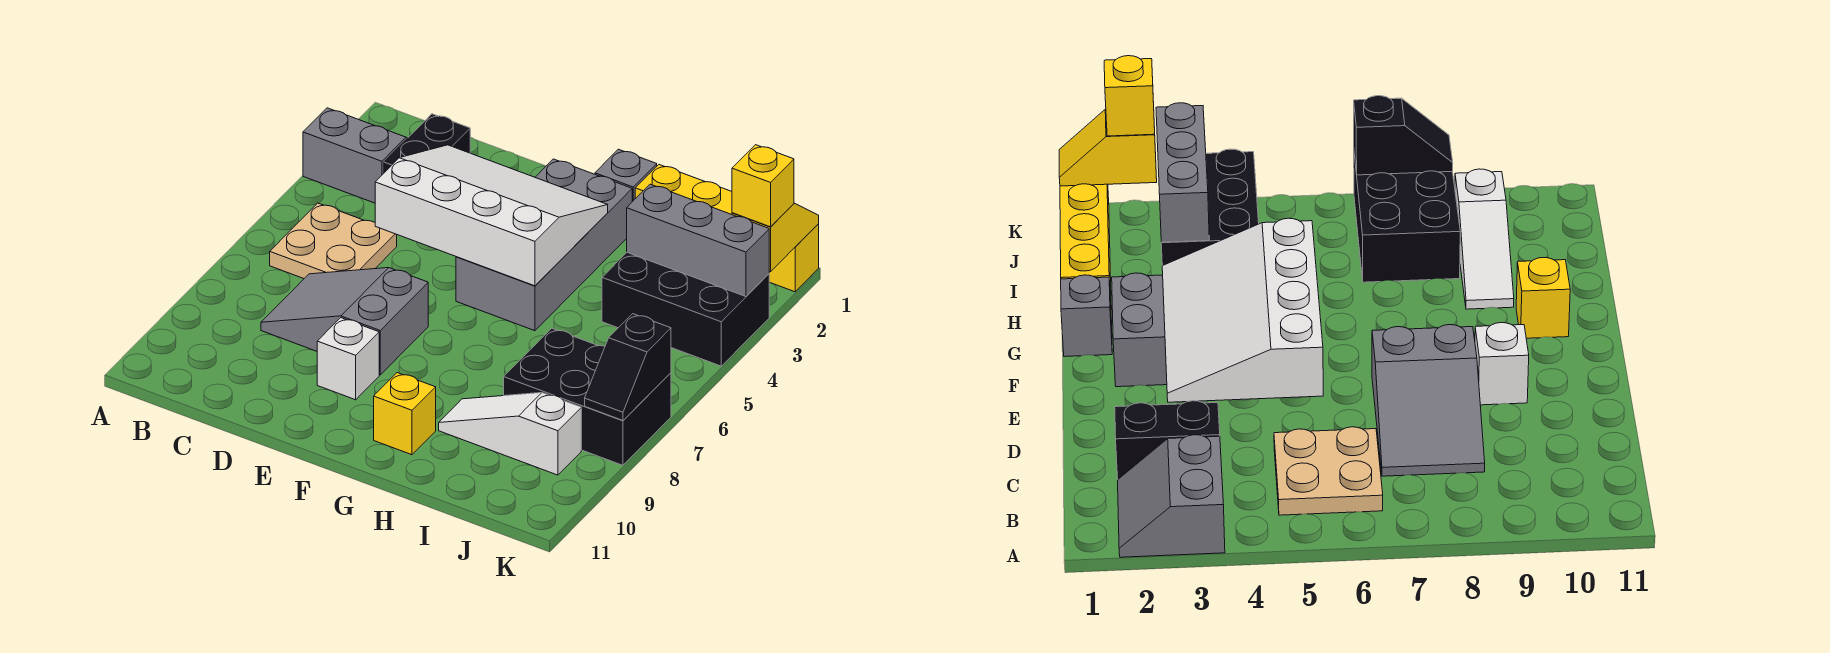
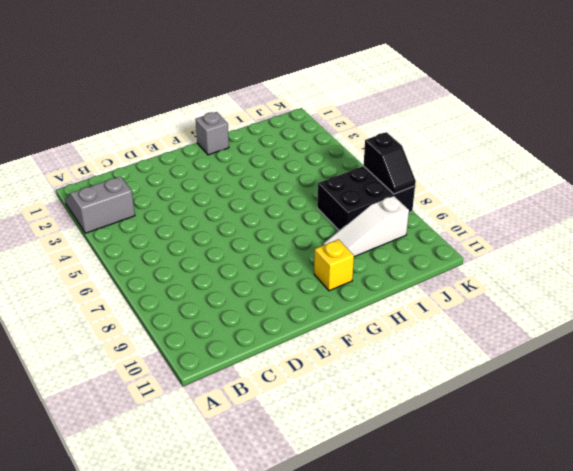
none -> tan 2x2 plate [270,203,397,279]
none -> black 1x2 brick [384,114,470,173]
none -> grey 2x3 slope [261,268,428,375]

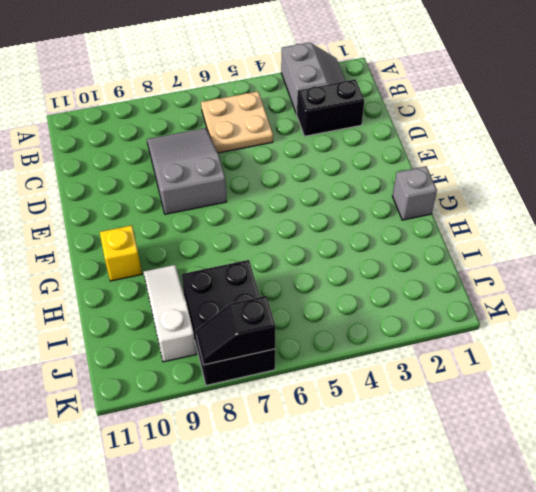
none -> white 1x1 brick [317,318,379,400]
none -> grey 2x4 brick [456,159,632,331]
none -> yellow 1x4 brick [635,165,819,292]

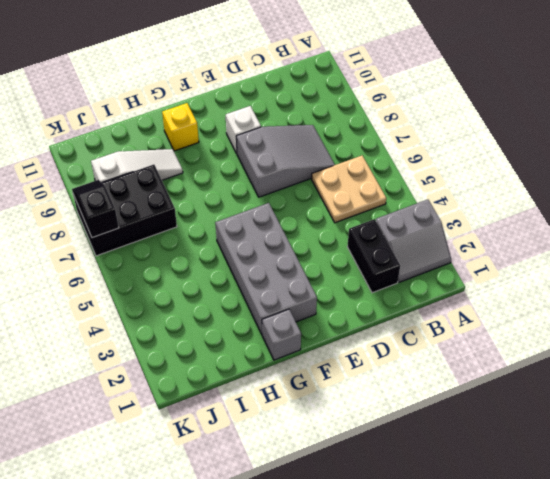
none -> yellow 1x4 brick [635,165,819,292]
none -> black 2x3 brick [602,252,770,366]
none -> white 3x4 slope [375,145,608,286]

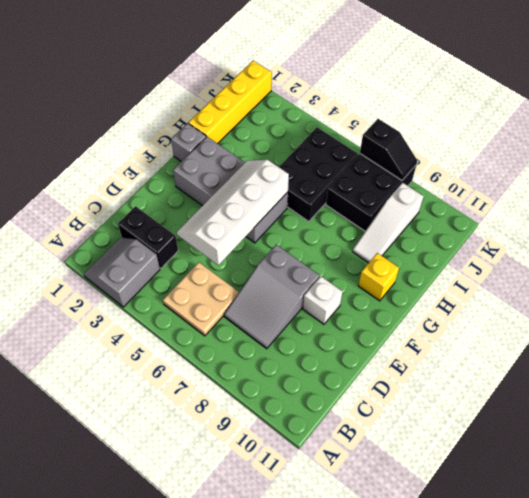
white 2x4 slope [177,160,289,265] -> white 3x4 slope [375,145,608,286]
black 2x3 brick [279,127,358,222] -> black 2x3 brick moved to [602,252,770,366]
none -> grey 1x3 brick [627,184,769,296]
none -> yellow 1x2 slope [732,203,819,272]
none -> yellow 1x1 brick [732,145,794,227]

